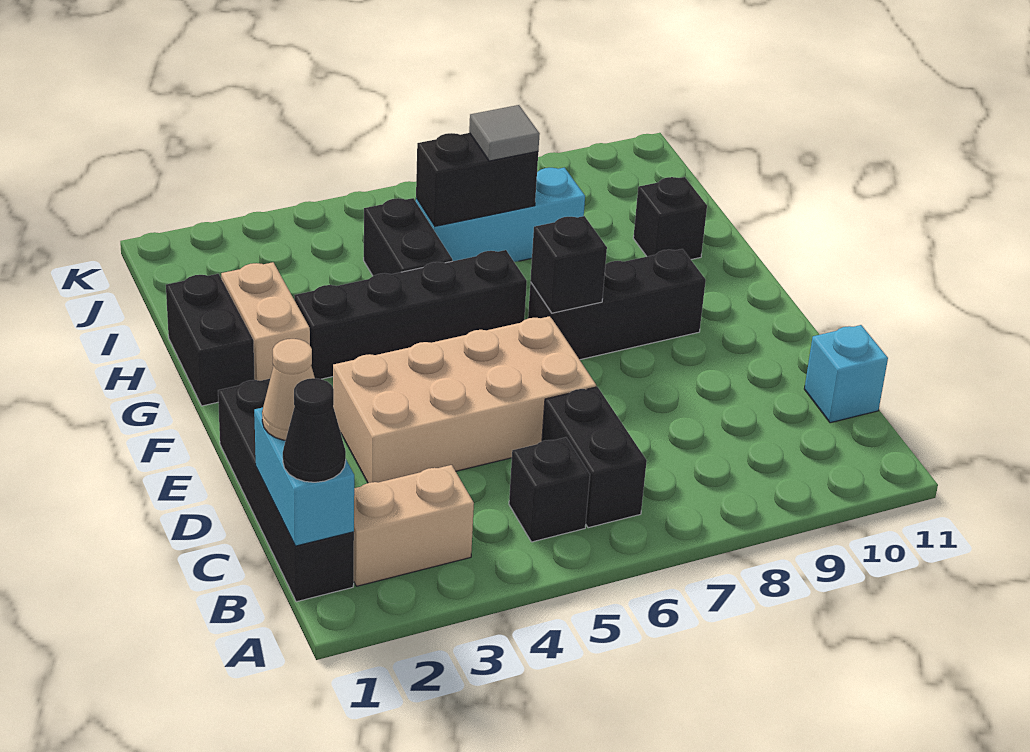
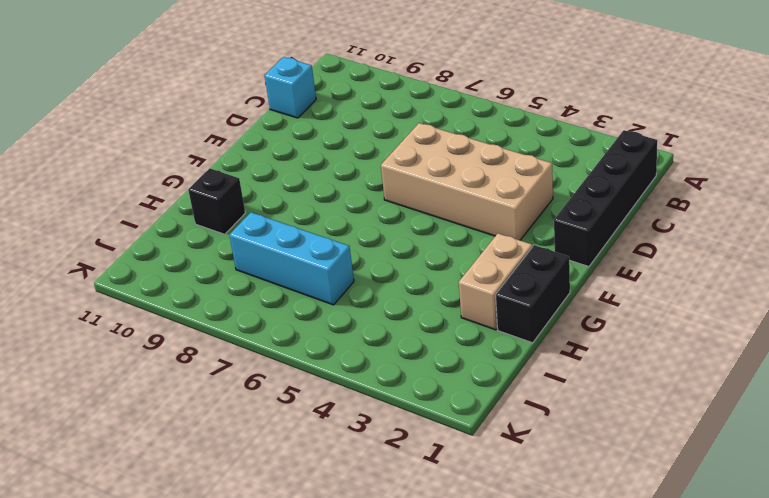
none -> tan 1x2 brick [354,465,474,586]
none -> black 1x1 brick [509,437,590,542]
none -> black 1x2 brick [542,387,647,528]

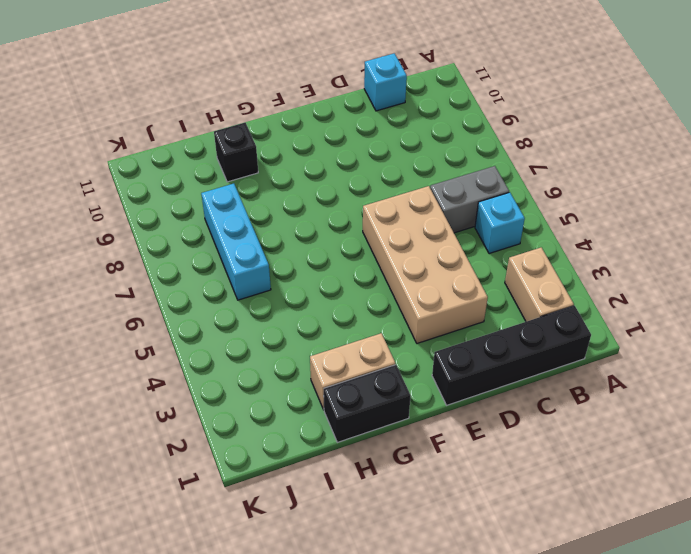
cyan 1x1 brick [475,192,525,254] -> black 1x1 brick [509,437,590,542]
grey 1x2 brick [430,166,509,233] -> black 1x2 brick [542,387,647,528]
none -> black 1x3 brick [528,249,706,360]
none -> black 1x4 brick [294,250,527,379]
none -> black 1x2 brick [364,198,453,276]

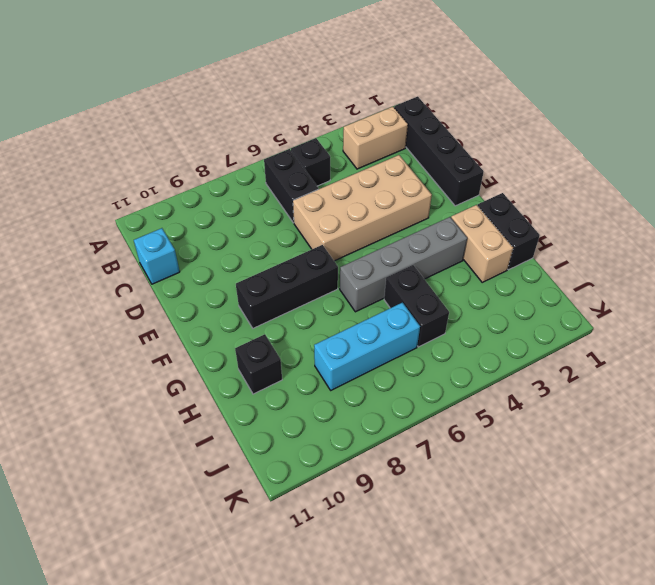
grey 1x4 brick [340,217,467,312] -> black 1x4 brick [294,250,527,379]
none -> cyan 1x2 brick [254,407,354,546]
none -> black 1x1 brick [530,216,607,313]
none -> black 1x2 brick [416,133,538,226]

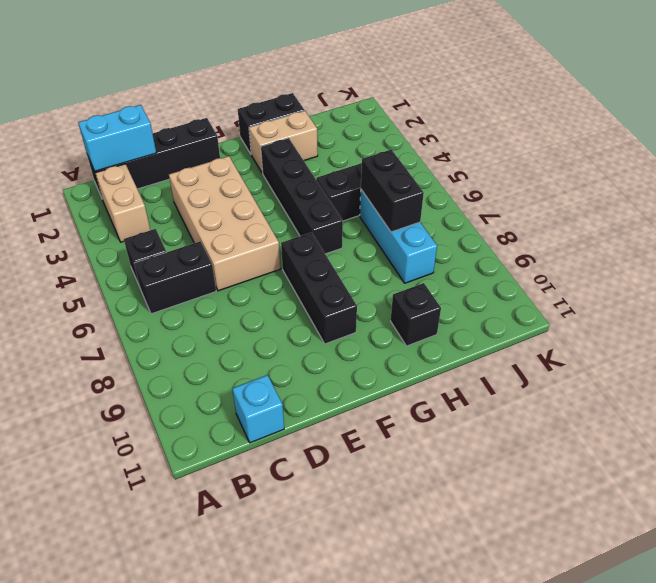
none -> black 1x1 brick [530,216,607,313]
none -> black 1x1 cone [283,378,346,482]
none -> tan 1x1 cone [262,339,315,440]

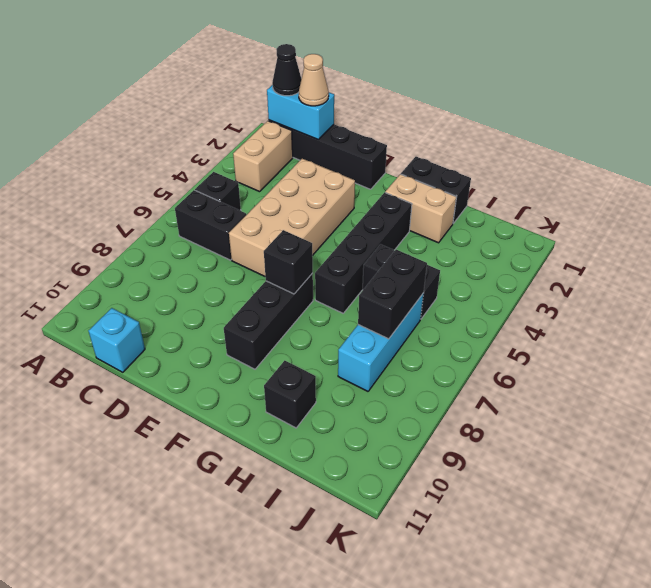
none -> grey 1x1 tile [469,105,540,161]

